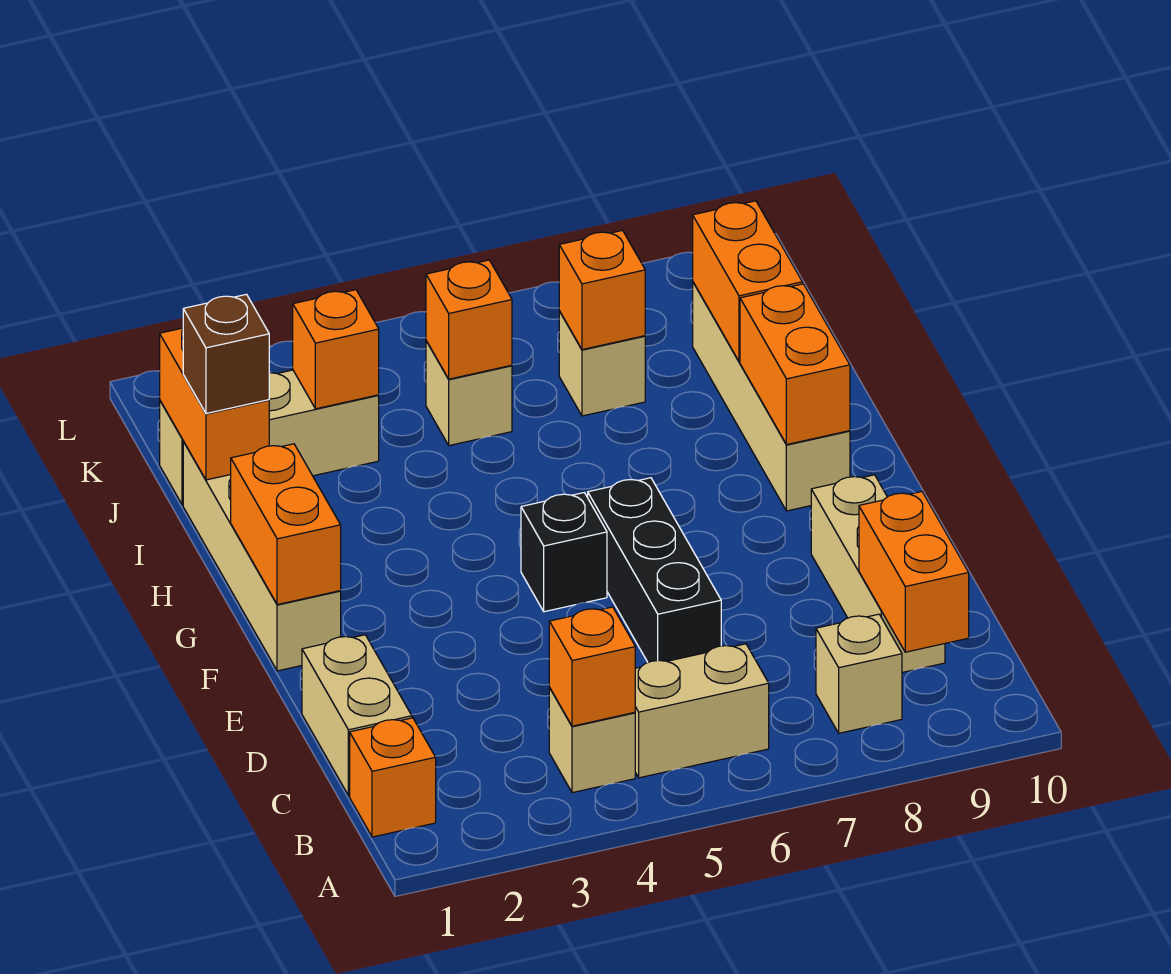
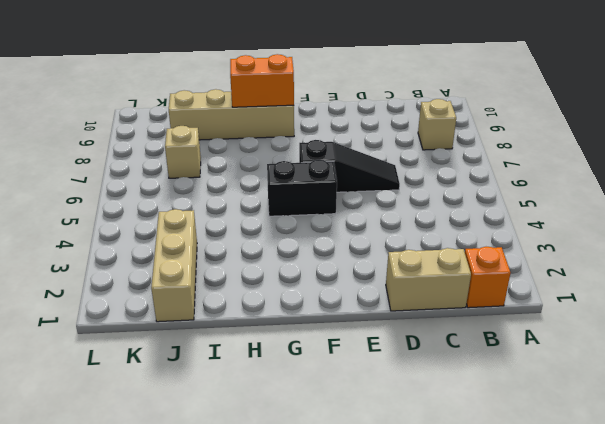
black 1x3 slope [299,140,400,192] -> black 1x3 brick [588,478,721,662]
black 1x2 brick [267,160,337,216] -> black 1x1 brick [521,493,607,612]
none -> tan 1x1 brick [549,688,635,793]
none -> tan 1x2 brick [635,644,769,778]
none -> tan 1x3 brick [811,475,945,672]

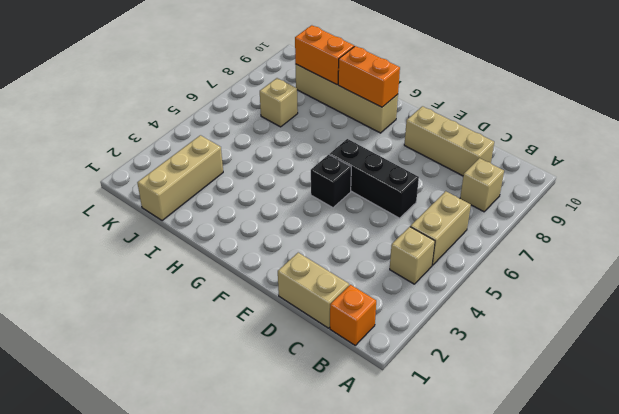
none -> tan 1x4 brick [183,441,341,671]
none -> tan 1x1 brick [426,341,512,446]
none -> orange 1x1 brick [549,607,635,726]

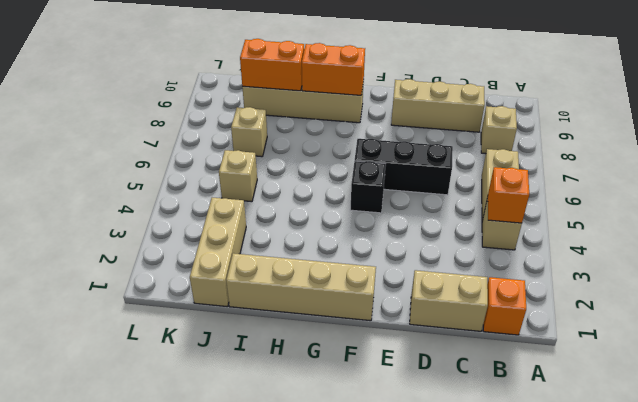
none -> orange 1x2 brick [859,492,969,652]
none -> orange 1x2 brick [231,444,341,605]
none -> orange 1x2 brick [160,328,269,480]

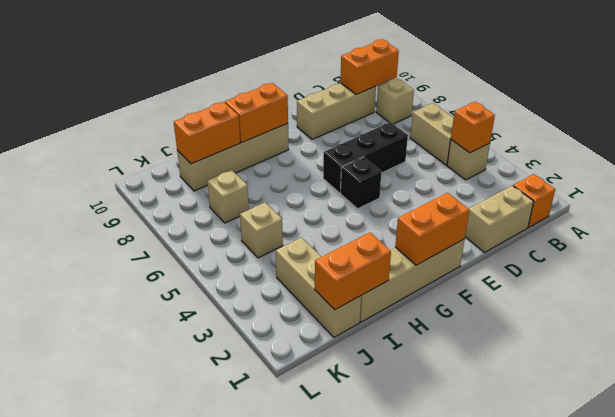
none -> orange 1x1 brick [293,290,379,409]
none -> orange 1x1 brick [426,260,512,379]
none -> orange 1x1 brick [559,230,645,350]

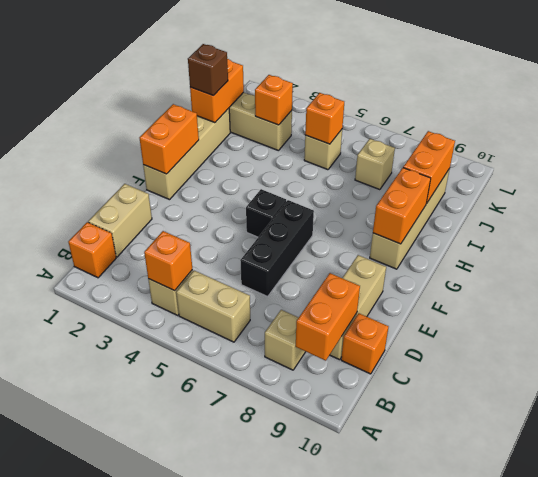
orange 1x1 brick [341,313,389,374] -> orange 1x1 brick moved to [559,230,645,350]

